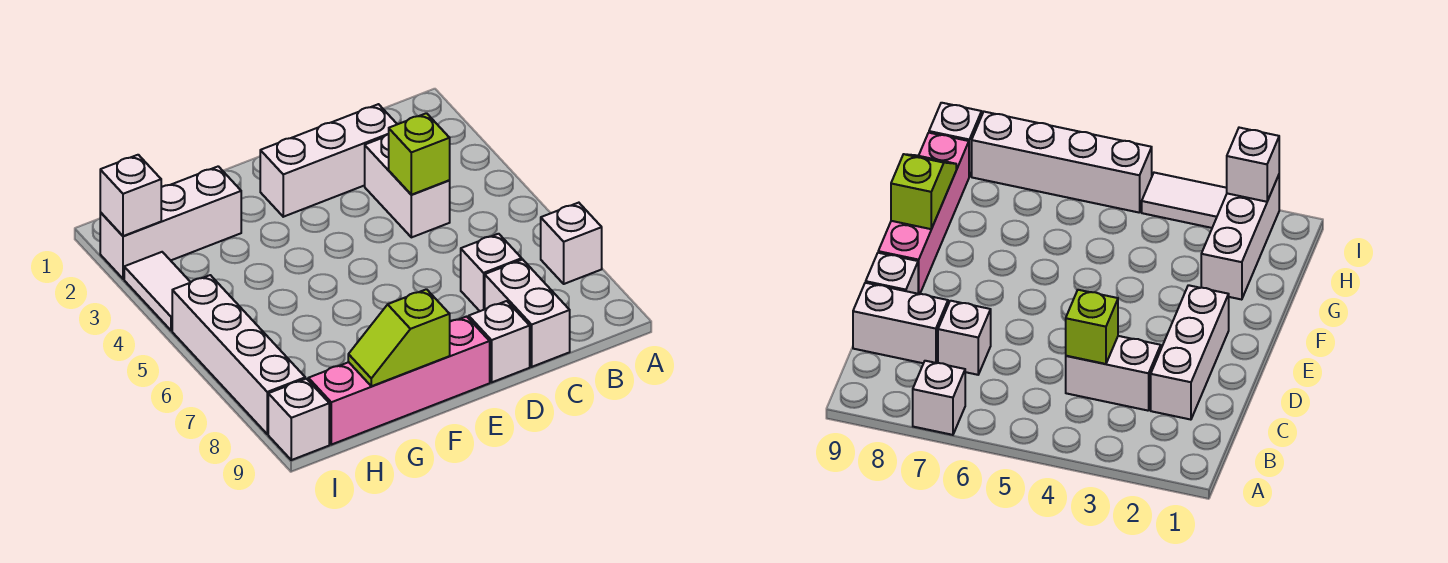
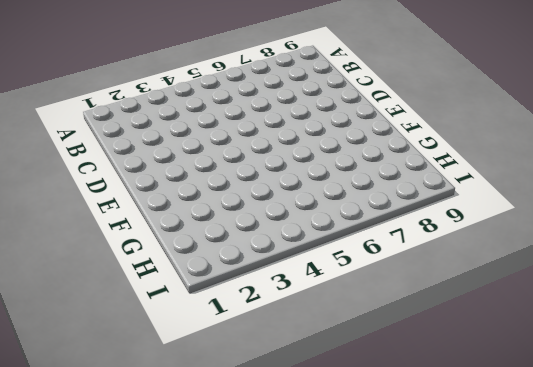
none -> white 1x1 brick [541,203,602,284]
none -> white 1x3 brick [260,104,397,217]
none -> white 1x2 brick [365,134,450,237]

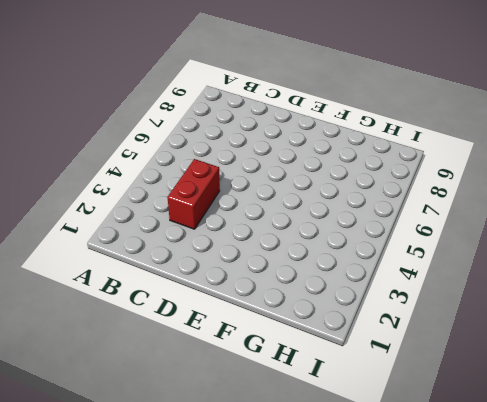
red 1x2 brick [168,159,220,229] -> white 1x2 brick [365,134,450,237]
none -> white 1x1 brick [541,203,602,284]
none -> white 1x3 brick [260,104,397,217]
none -> white 1x1 brick [461,234,522,311]

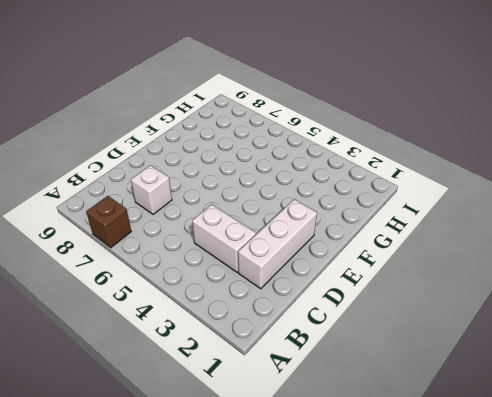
brown 1x1 brick [86,196,131,248] -> white 1x1 brick [541,203,602,284]
none -> white 1x2 brick [485,260,570,367]
none -> white 1x1 brick [469,301,530,382]
none -> pink 1x4 brick [308,317,490,445]

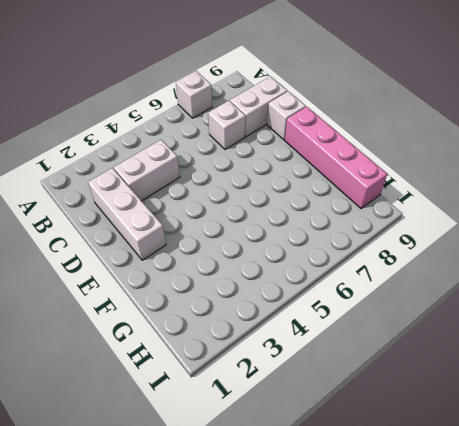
none -> white 1x3 brick [100,166,241,279]
none -> white 1x2 tile [124,252,191,331]
none -> white 1x4 brick [172,275,305,434]

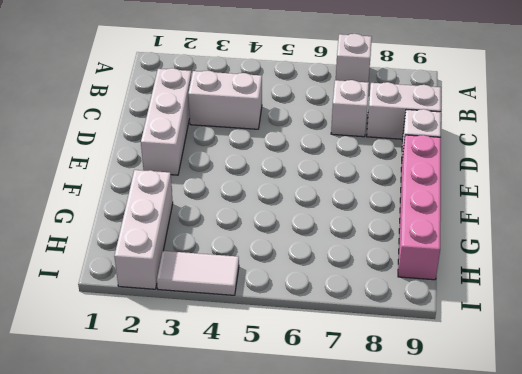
none -> white 1x4 brick [172,275,305,434]
none -> white 1x1 brick [268,379,329,460]
none -> lime 1x1 brick [389,113,450,195]

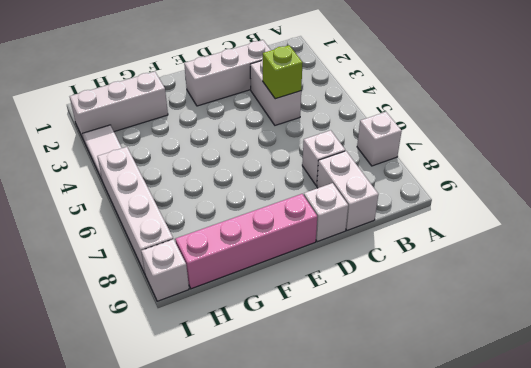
none -> lime 1x2 slope [348,289,450,386]
none -> white 1x1 brick [100,155,161,236]

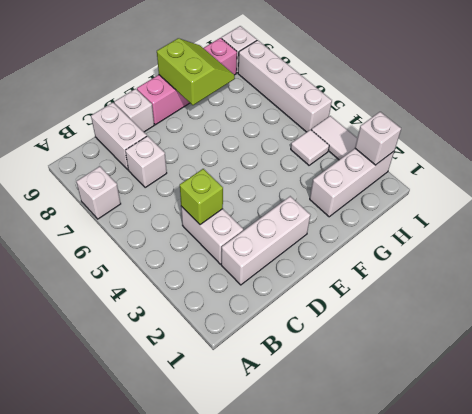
lime 2x2 slope [157,38,235,105] -> lime 1x2 slope [348,289,450,386]
white 1x1 tile [291,130,329,165] -> none

